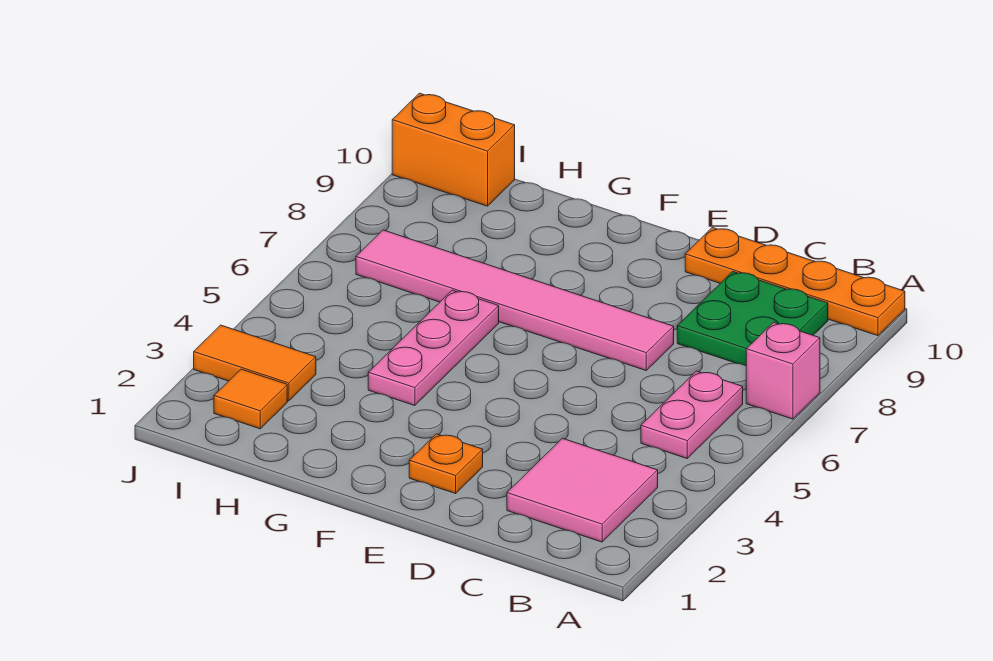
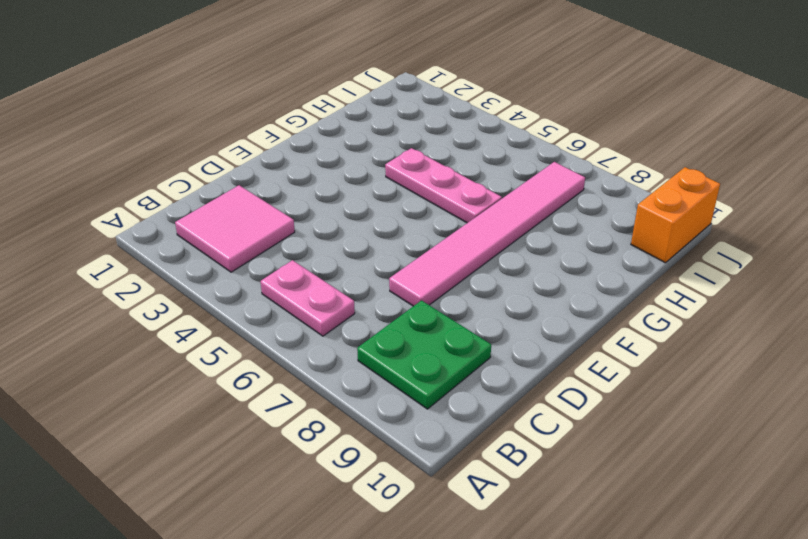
none -> pink 1x1 brick [746,322,820,419]
none -> orange 1x4 plate [685,227,905,336]

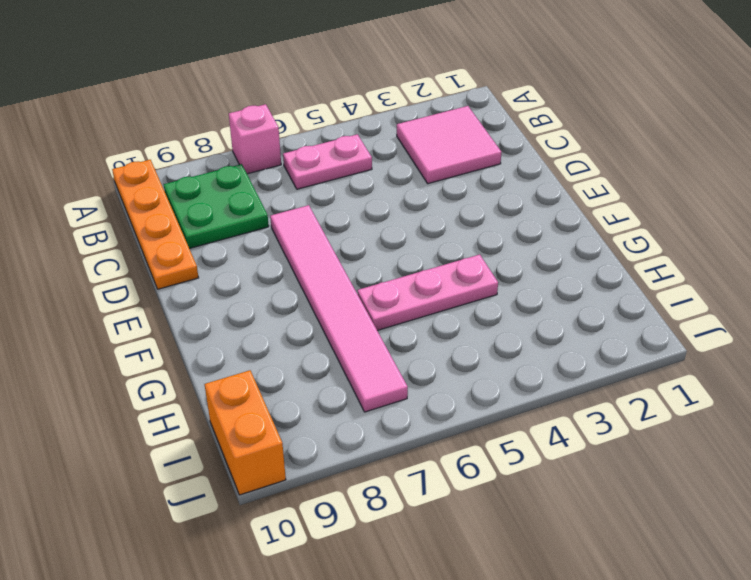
none -> orange 1x1 plate [409,434,483,493]
none -> orange 1x1 tile [214,369,287,429]

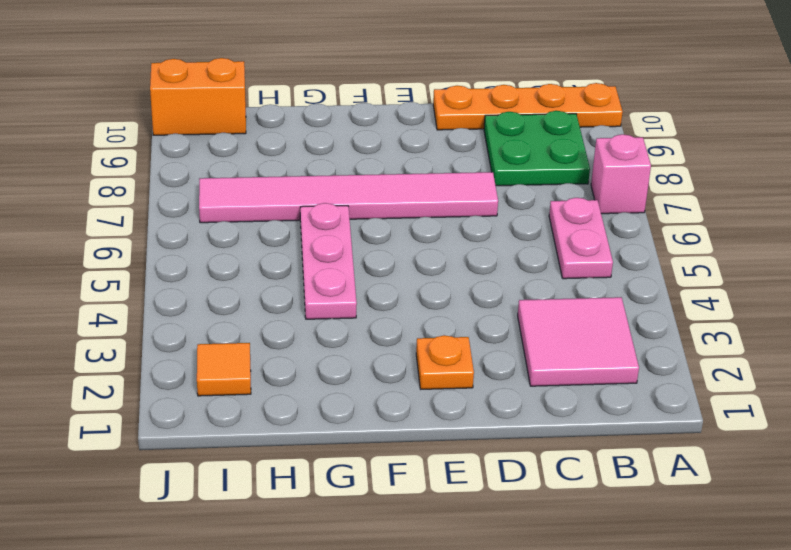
none -> orange 1x2 tile [194,325,316,401]

